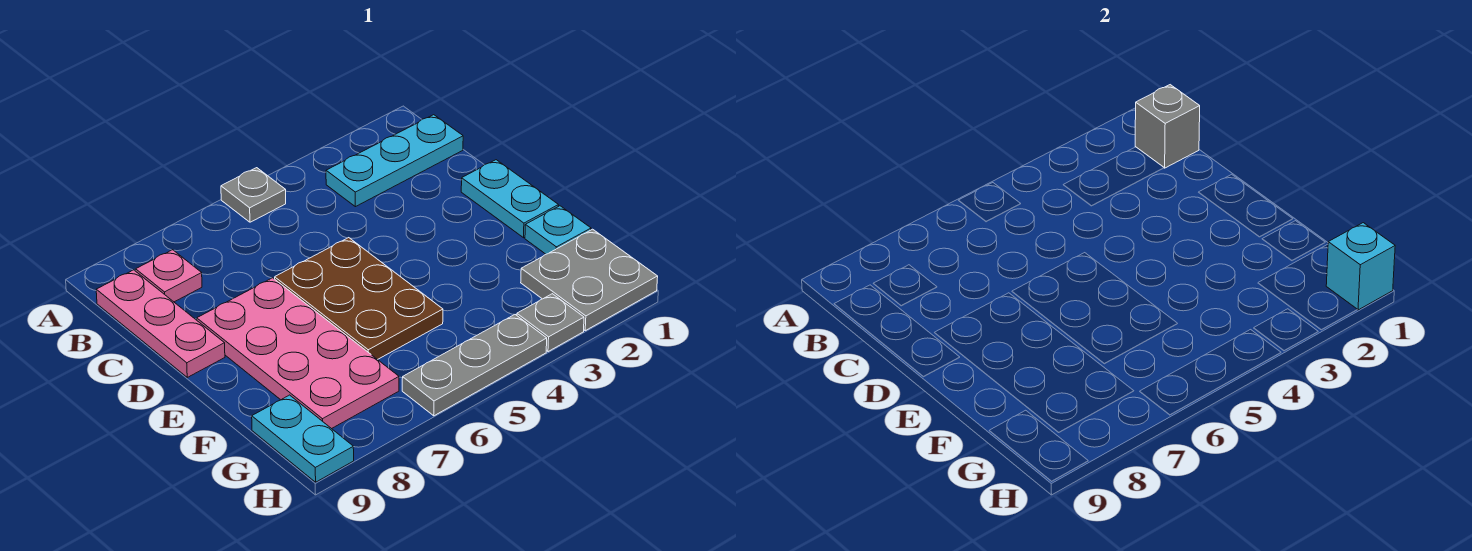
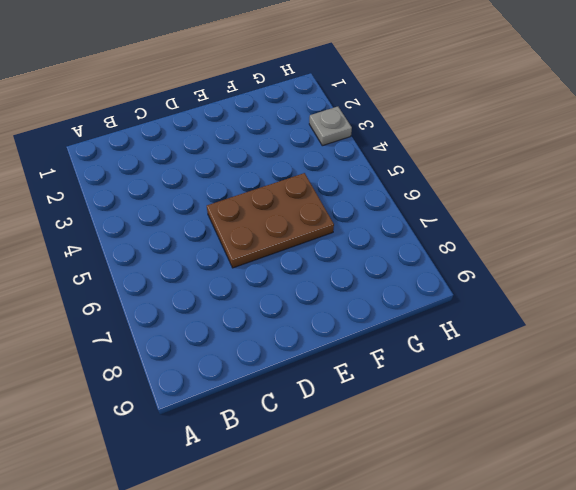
none -> grey 1x1 plate [221,168,286,222]
none -> cyan 1x3 plate [326,115,463,207]
none -> pink 1x1 plate [136,250,202,302]

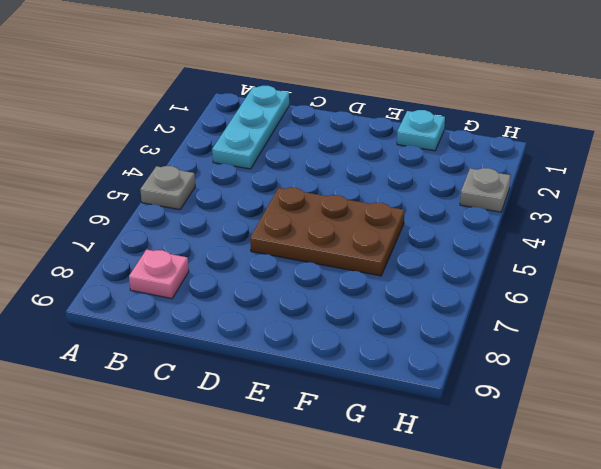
none -> pink 1x3 plate [96,270,225,377]
none -> cyan 1x2 plate [461,160,558,238]
none -> pink 2x4 plate [197,278,399,429]

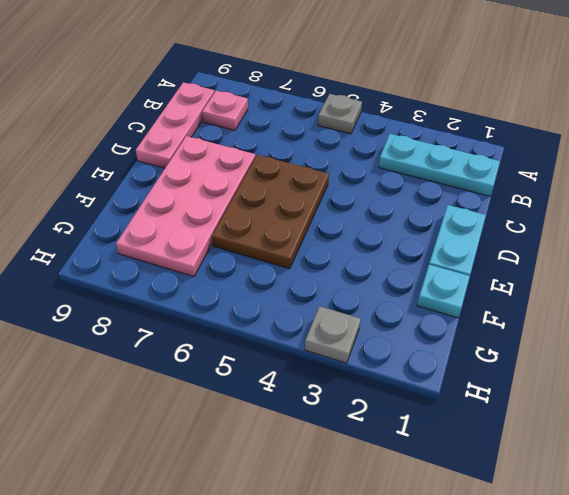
none -> grey 2x2 plate [521,229,658,331]
none -> cyan 1x2 plate [252,395,354,482]
none -> grey 1x3 plate [402,315,547,416]

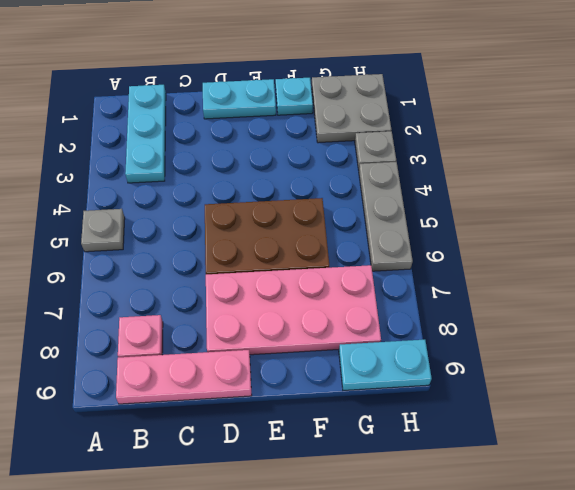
none -> grey 1x1 brick [1135,85,1200,168]
none -> cyan 1x1 brick [1326,223,1395,310]

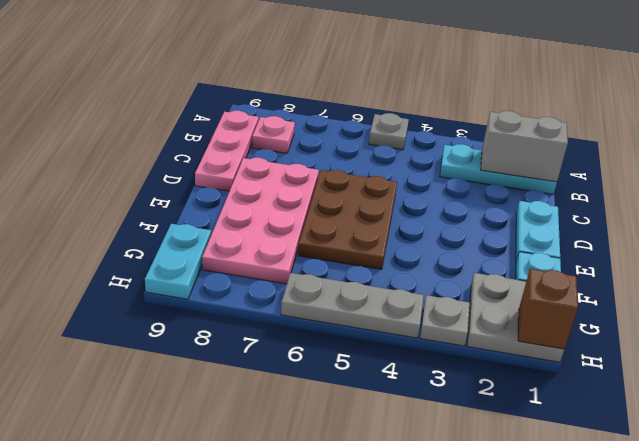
grey 1x2 brick [481,111,568,182] -> grey 1x1 brick [1135,85,1200,168]
brown 1x1 brick [518,269,578,349] -> cyan 1x1 brick [1326,223,1395,310]

